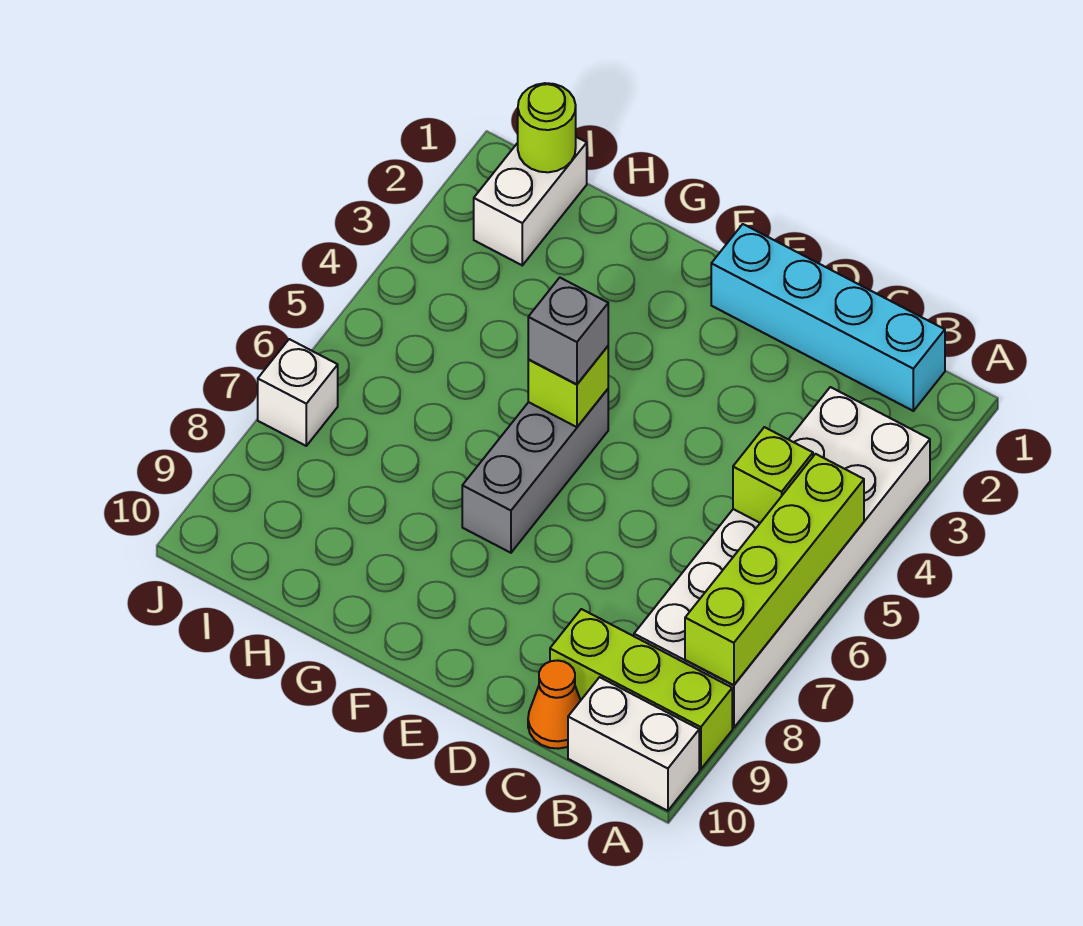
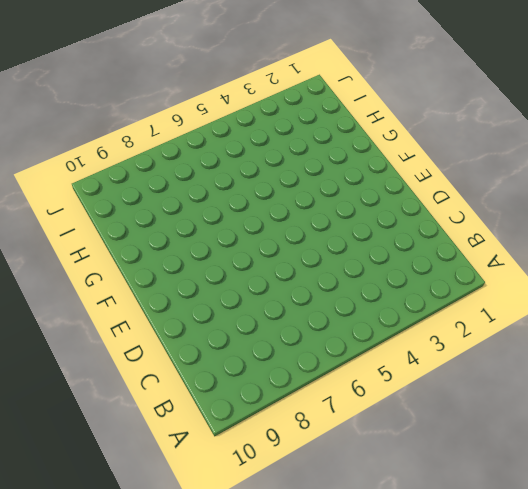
none -> white 2x6 brick [634,387,930,728]
none -> lime 1x3 brick [550,609,732,769]
none -> white 1x2 brick [568,677,699,811]

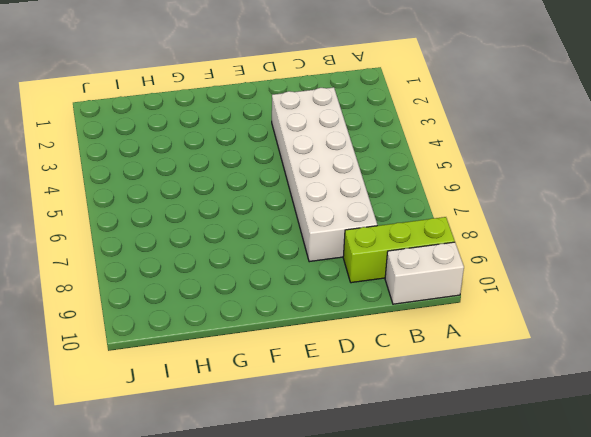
white 2x6 brick [272,87,377,262] -> white 2x6 brick moved to [634,387,930,728]
none -> cyan 1x4 brick [711,224,945,411]
none -> orange 1x1 cone [528,660,581,749]
none -> grey 1x3 brick [462,389,608,553]

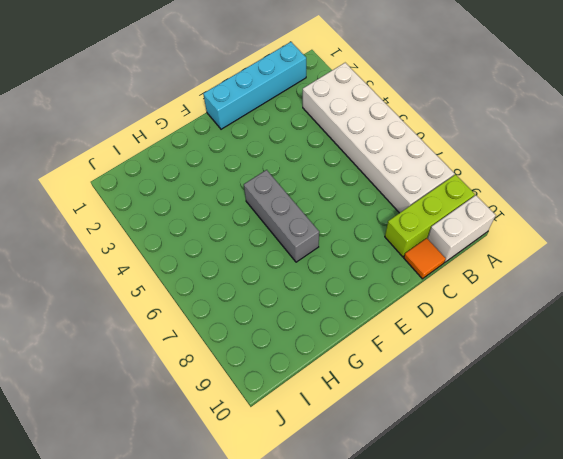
orange 1x1 tile [404,238,446,279] -> orange 1x1 cone [528,660,581,749]
none -> white 1x2 brick [474,137,587,265]
none -> white 1x1 brick [258,339,338,446]
none -> lime 1x4 brick [685,454,864,685]

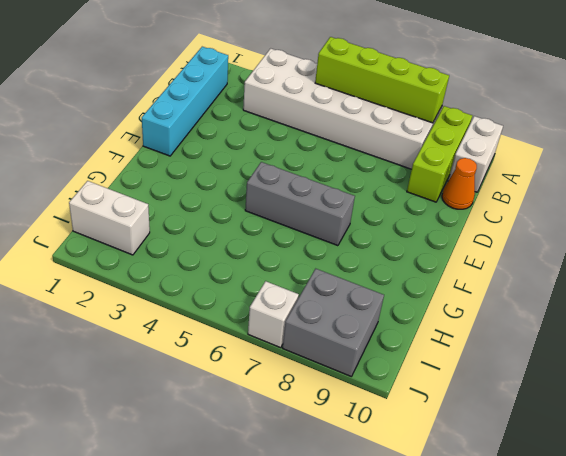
grey 2x2 brick [283,269,384,377] -> none
none -> lime 1x1 brick [733,427,813,523]
none -> lime 1x1 brick [528,346,608,427]
none -> lime 1x1 round brick [518,83,576,172]

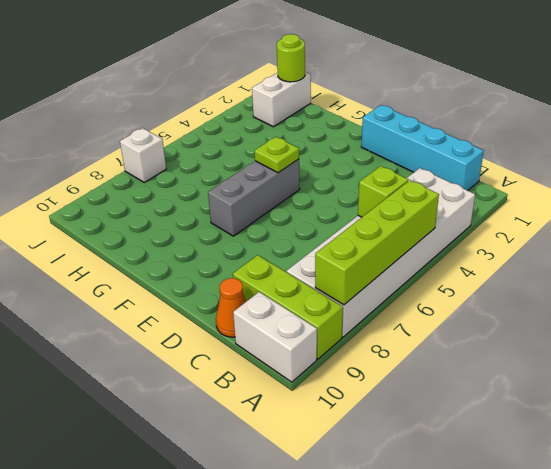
lime 1x1 plate [255,137,299,173] -> lime 1x1 brick [528,346,608,427]
none -> grey 1x1 brick [528,278,608,384]

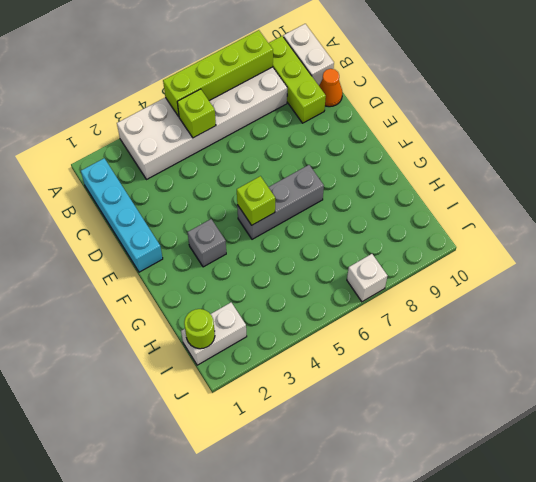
grey 1x1 brick [188,219,226,267] -> grey 1x1 brick moved to [528,278,608,384]

